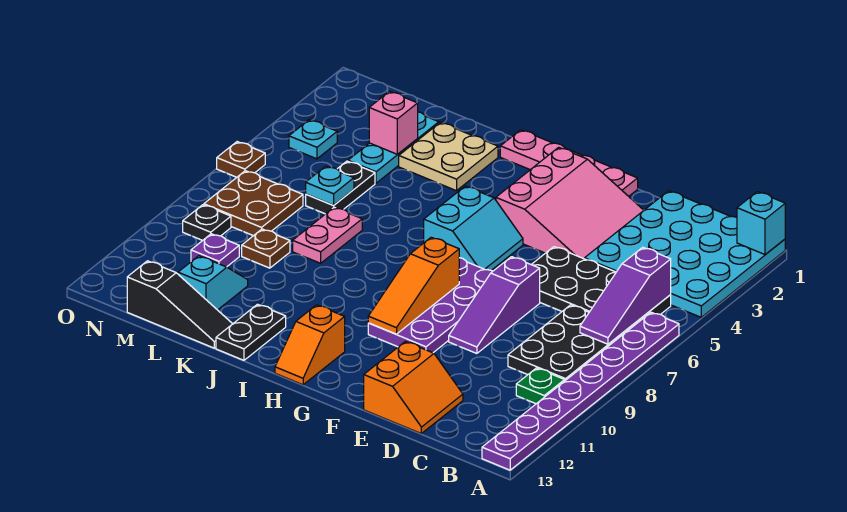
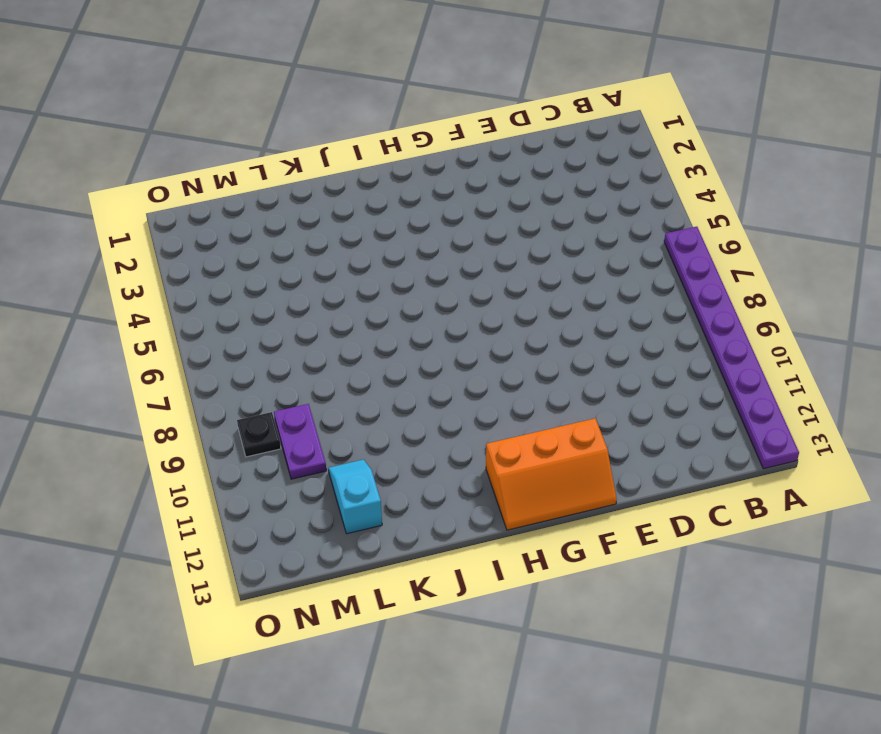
orange 2x3 slope [486,418,617,530] -> orange 1x2 slope [275,305,345,385]
purple 1x2 plate [274,404,326,479] -> purple 1x1 plate [191,234,239,267]
none -> cyan 4x4 plate [585,191,785,317]
none -> black 2x4 plate [531,247,671,330]
none -> black 2x3 plate [508,305,628,381]
none -> green 1x1 plate [516,368,565,404]

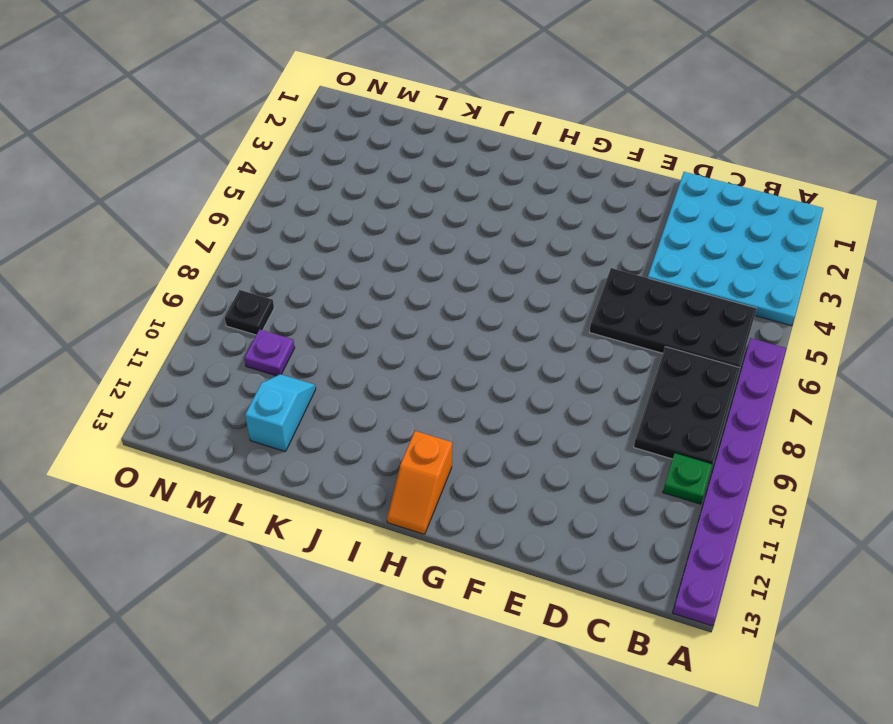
none -> orange 2x2 slope [364,342,463,433]
none -> pink 3x3 slope [496,147,644,259]
none -> purple 1x3 slope [449,257,540,354]
none -> pink 1x4 plate [500,130,638,196]

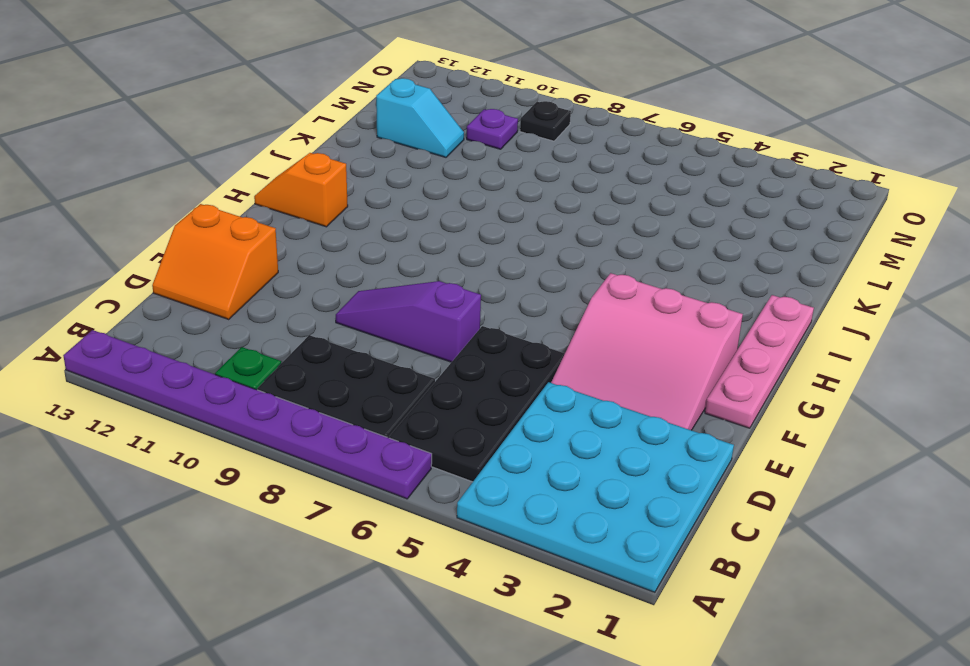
none -> purple 2x4 plate [368,258,493,353]
none -> cyan 2x2 slope [424,186,523,270]
none -> tan 2x2 plate [399,122,498,191]
none -> black 1x2 plate [216,304,286,360]

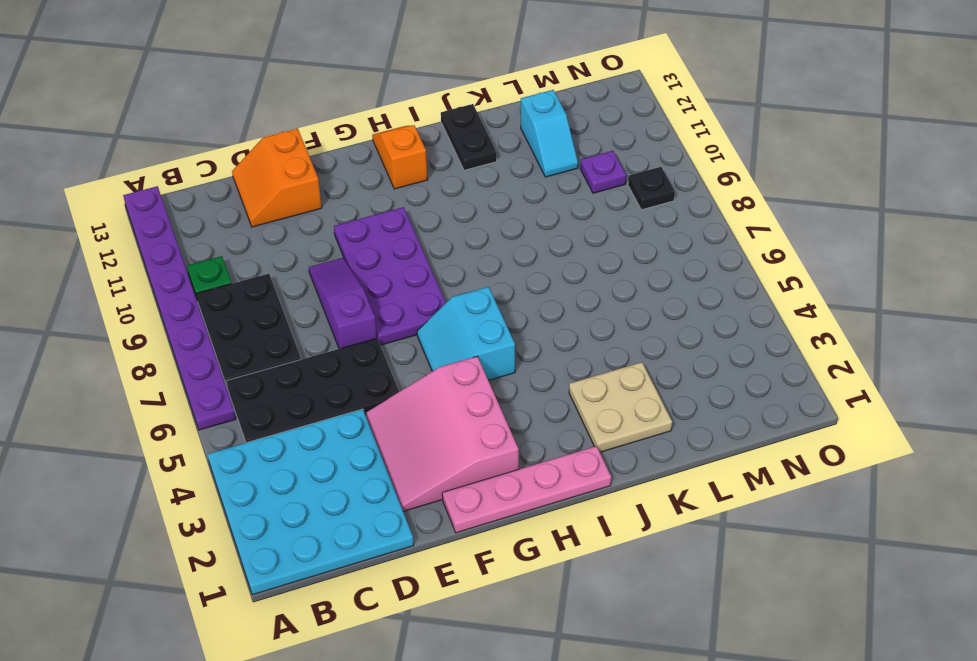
none -> pink 1x2 plate [293,207,362,263]
none -> black 1x3 slope [127,261,232,348]
none -> cyan 1x3 plate [348,112,439,183]
none -> black 1x2 plate [306,161,375,214]

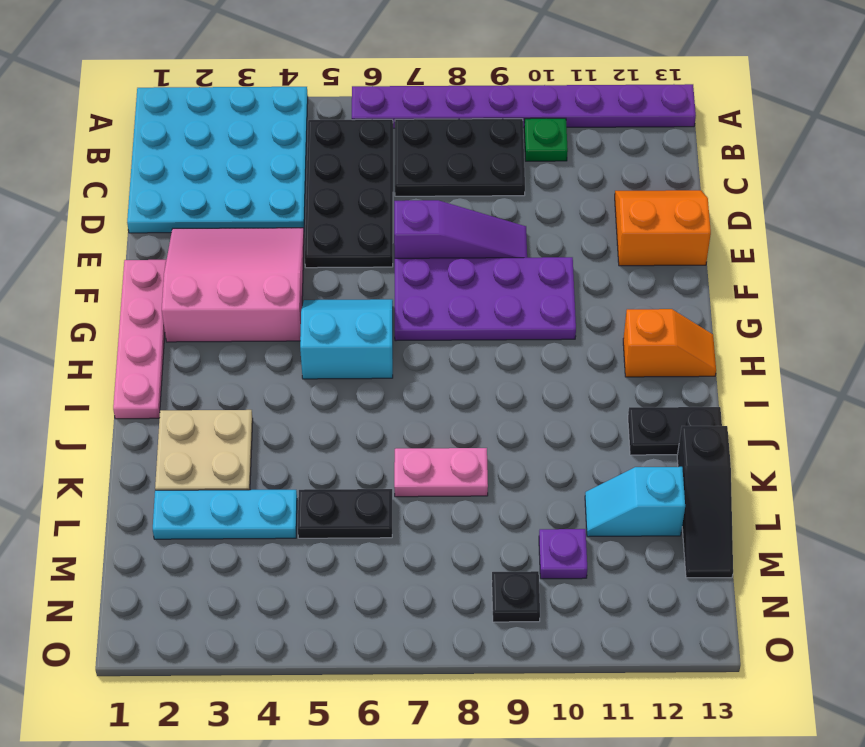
black 1x3 slope [677,426,733,578] -> black 1x3 slope turned to [127,261,232,348]
none -> brown 1x1 plate [242,229,290,268]
none -> brown 2x2 plate [204,171,303,236]
none -> cyan 1x1 plate [289,120,337,159]
none -> brown 1x1 plate [217,142,265,177]

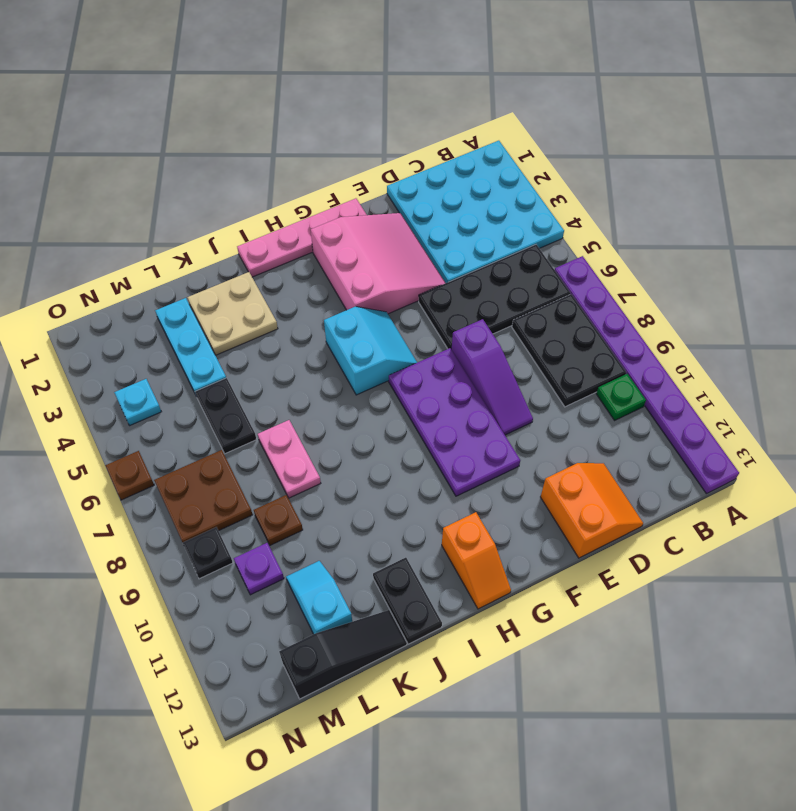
none -> cyan 1x1 brick [737,192,785,255]
none -> purple 1x3 slope [580,247,671,344]
none -> orange 1x3 slope [368,237,459,334]
none -> pink 1x1 brick [369,91,418,154]

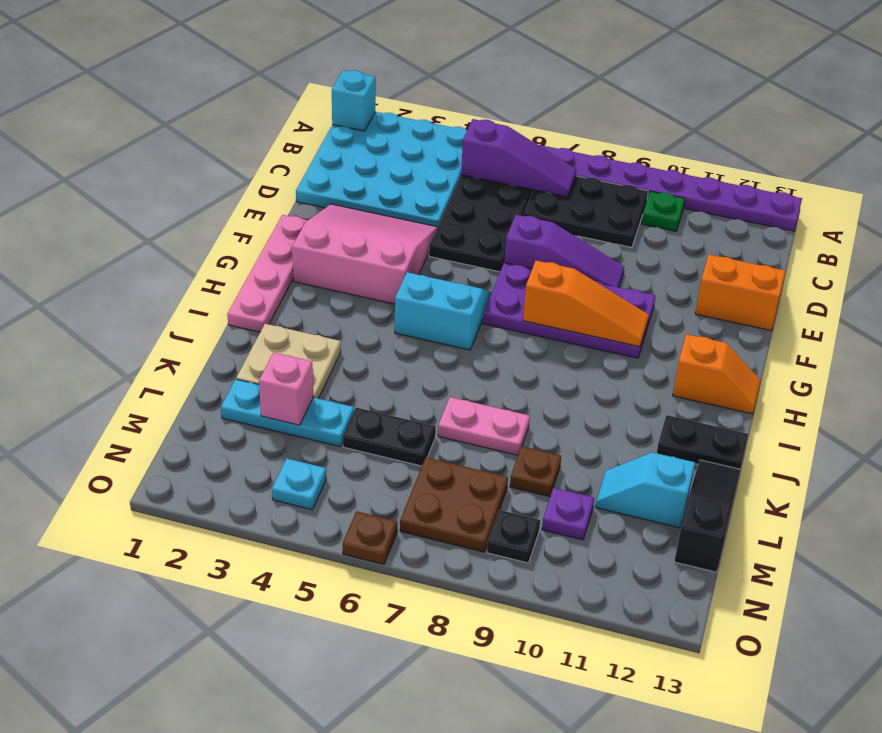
none -> cyan 1x1 plate [306,166,354,205]

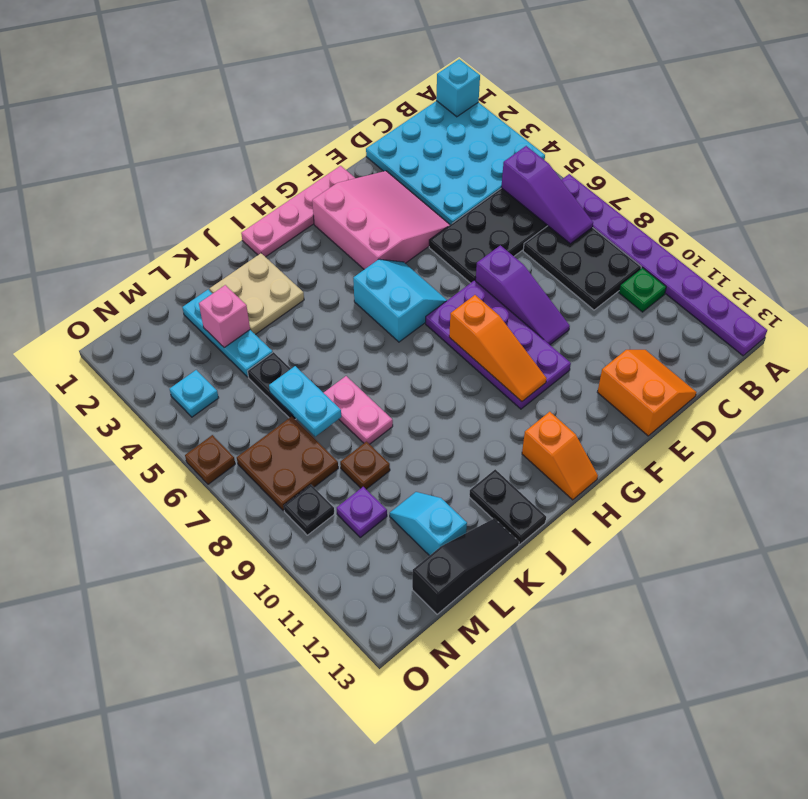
cyan 1x2 plate [269,366,341,437] -> cyan 1x1 plate [306,166,354,205]

